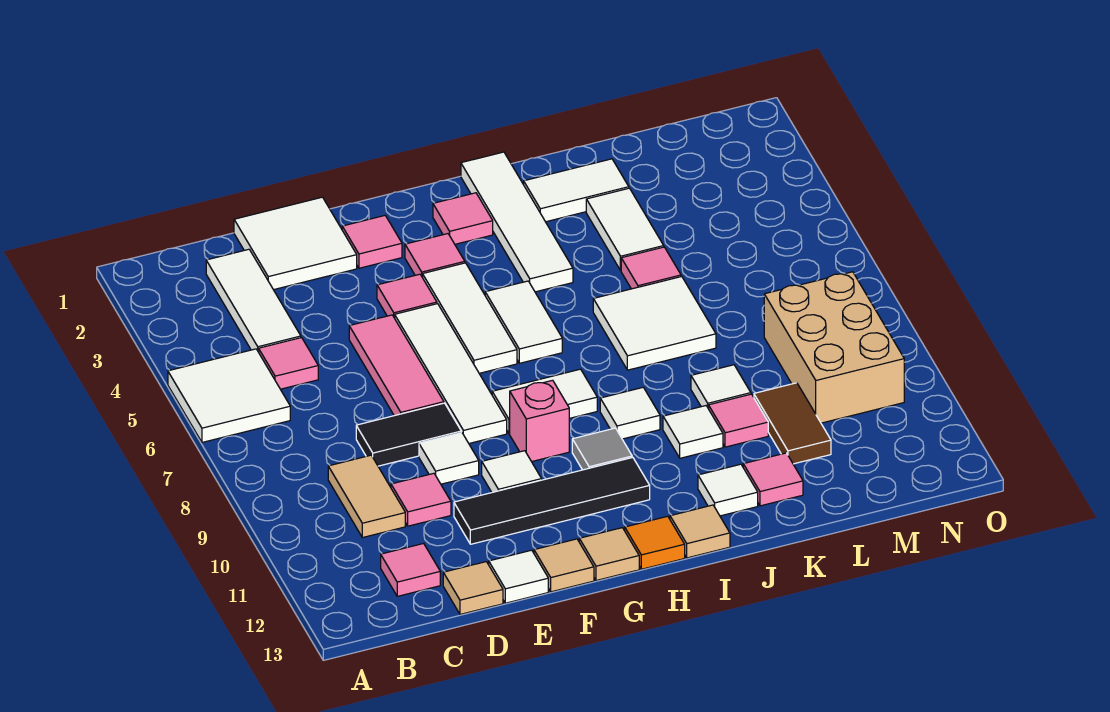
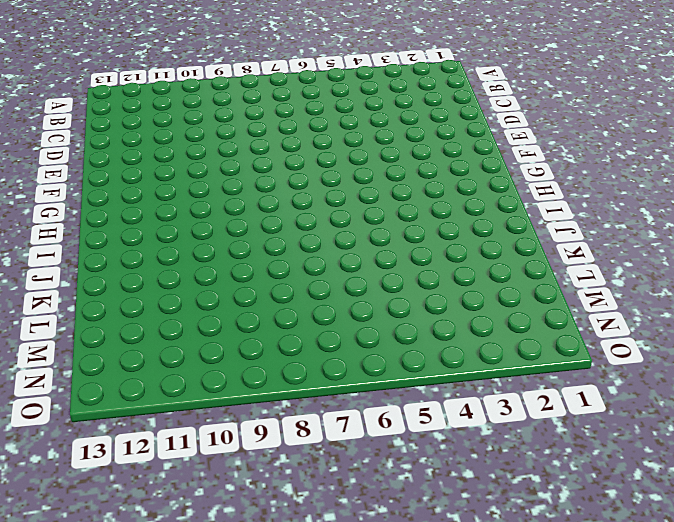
none -> white 2x2 tile [168,349,290,442]
none -> white 1x3 tile [206,249,301,352]
none -> pink 1x1 tile [259,338,318,389]
none -> tan 1x2 tile [328,455,405,538]

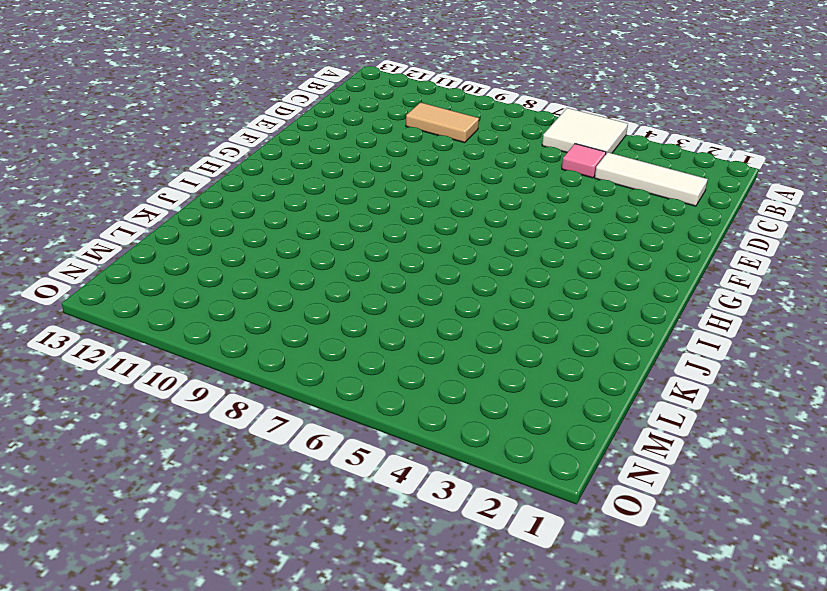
none -> pink 1x1 tile [381,543,440,596]
none -> white 2x2 tile [234,197,357,290]
none -> black 1x2 tile [356,403,461,466]
none -> pink 1x1 tile [391,473,451,526]

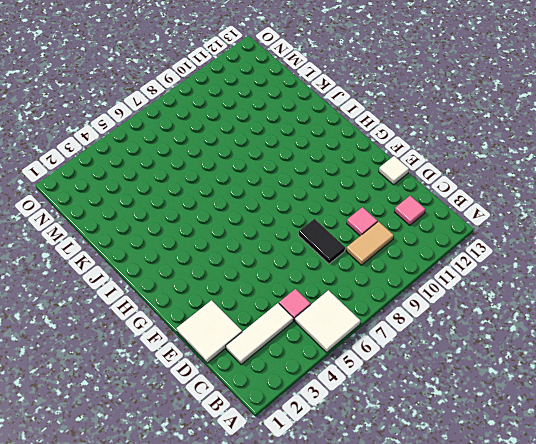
none -> tan 1x1 tile [443,562,503,614]
none -> pink 1x3 tile [349,315,444,416]
none -> white 1x1 tile [419,433,479,484]
none -> black 1x4 tile [454,457,650,544]

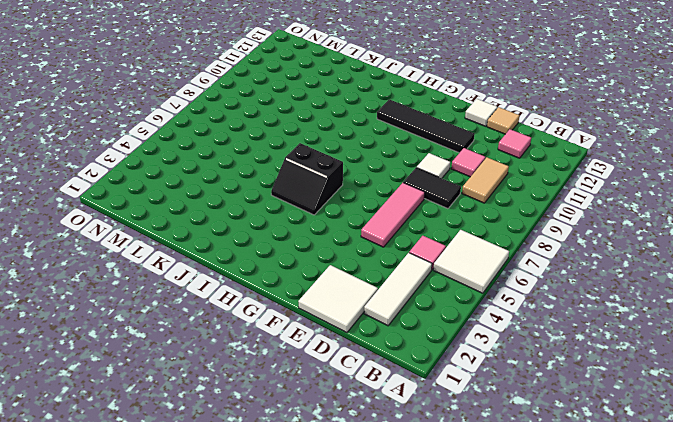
black 2x2 slope [271,143,343,215] -> white 1x2 tile [485,281,562,363]
none -> pink 1x1 tile [342,216,402,268]
none -> pink 1x1 tile [377,274,437,318]
none -> white 1x4 tile [395,304,507,443]
none -> white 1x1 tile [482,451,542,492]

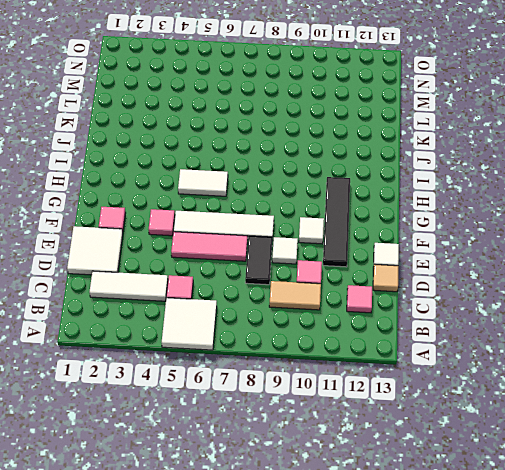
none -> tan 1x1 tile [534,539,594,592]
none -> pink 1x1 tile [405,234,465,278]
none -> white 1x3 tile [423,263,517,373]
none -> white 1x2 tile [492,369,597,433]

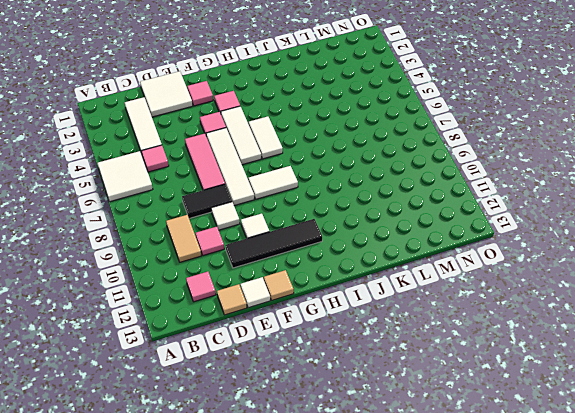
none -> pink 1x1 brick [510,380,569,462]
none -> tan 1x1 tile [579,528,639,581]
none -> pink 1x1 tile [433,193,493,244]
none -> grey 1x1 tile [572,428,632,470]

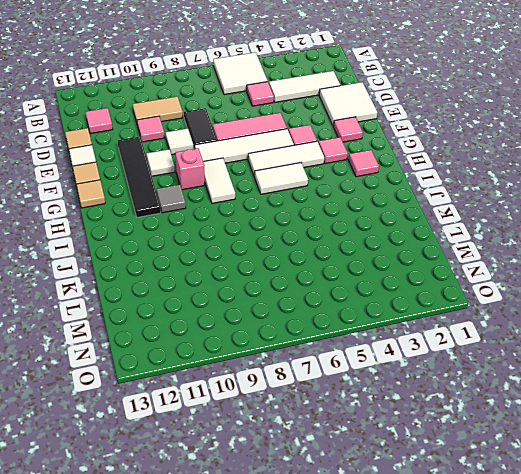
none -> orange 1x1 tile [625,516,685,569]
none -> white 1x4 tile [461,152,573,292]
none -> white 1x1 tile [600,387,660,439]
none -> tan 1x1 tile [670,505,730,558]

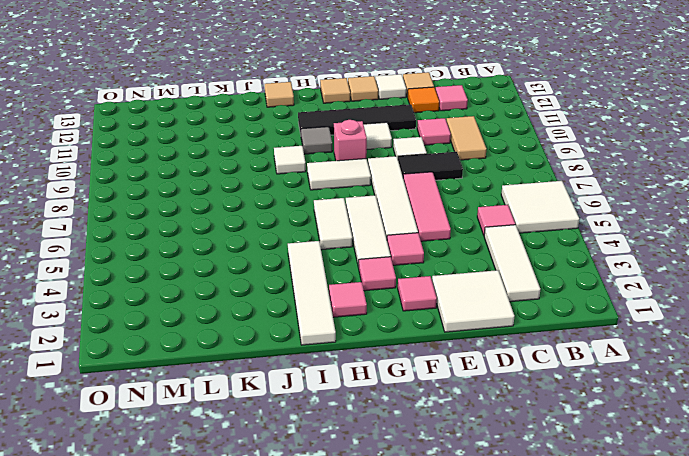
orange 1x1 tile [408,87,439,113] -> orange 1x1 tile moved to [625,516,685,569]
none -> white 1x2 tile [524,159,629,222]
none -> white 2x2 tile [593,277,716,370]
none -> white 1x1 tile [663,406,723,458]
none -> white 1x1 tile [698,464,758,516]

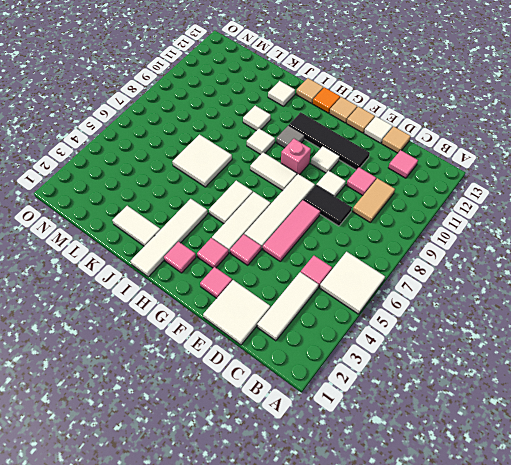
none -> white 1x2 tile [586,188,664,270]
none -> pink 1x1 tile [621,247,681,289]
none -> white 1x1 tile [691,365,751,409]
none -> pink 1x1 tile [709,394,768,447]

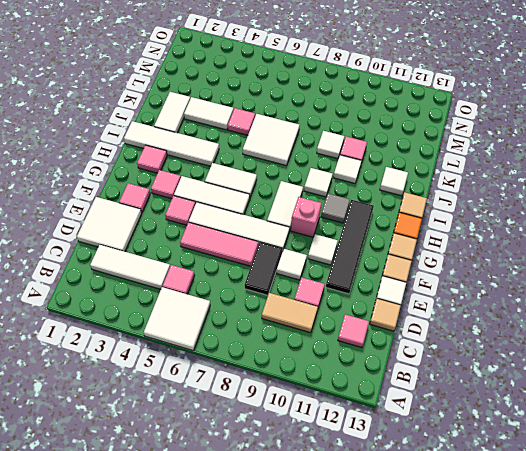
none -> pink 1x1 tile [743,453,803,506]
none -> brown 1x2 tile [754,383,831,464]
none -> tan 2x3 brick [764,272,904,423]

